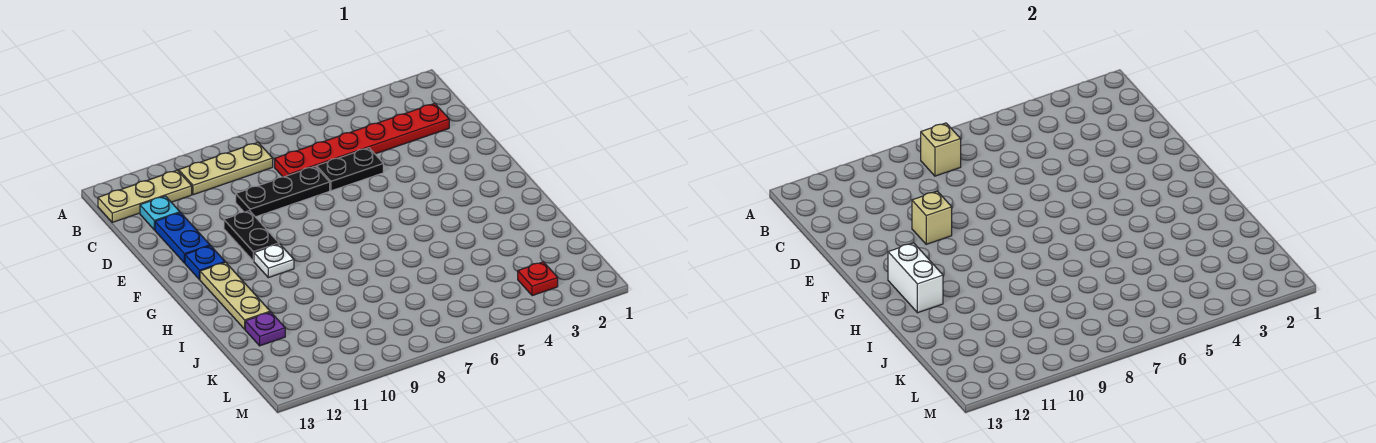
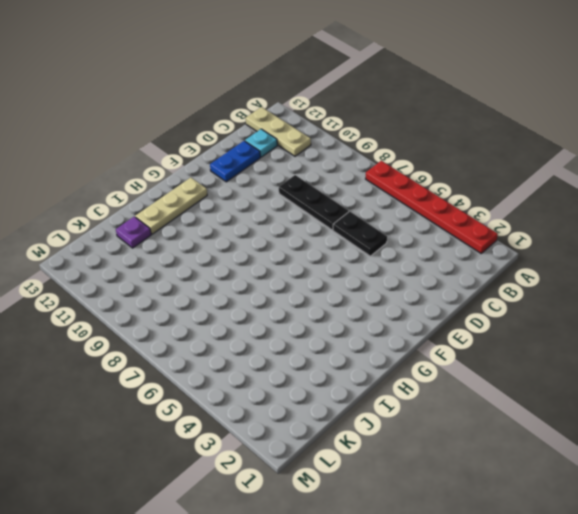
red 1x6 plate [366,161,498,253] -> red 1x6 plate moved to [275,103,449,177]
none -> tan 1x3 plate [179,143,273,195]
none -> black 1x2 plate [224,211,279,261]
none -> blue 1x1 plate [185,246,225,280]

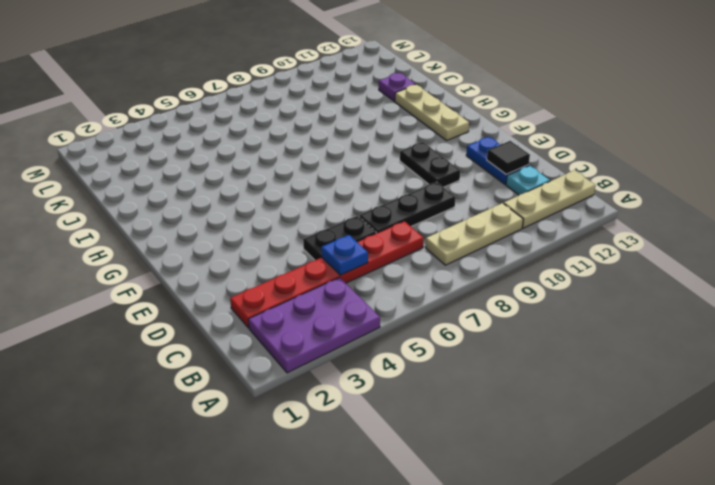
purple 2x3 plate [248,277,380,373] -> none
blue 1x1 plate [321,235,368,275] -> blue 1x1 plate moved to [185,246,225,280]
black 1x1 tile [487,141,530,174] -> none
none -> white 1x1 plate [254,244,294,278]
none -> red 1x1 plate [518,262,558,296]
none -> tan 1x1 brick [921,123,961,176]

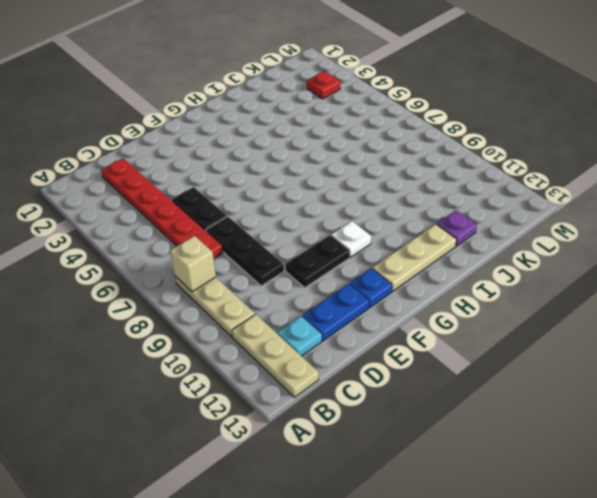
none -> tan 1x1 brick [912,191,952,244]
none -> white 1x2 brick [888,243,943,313]

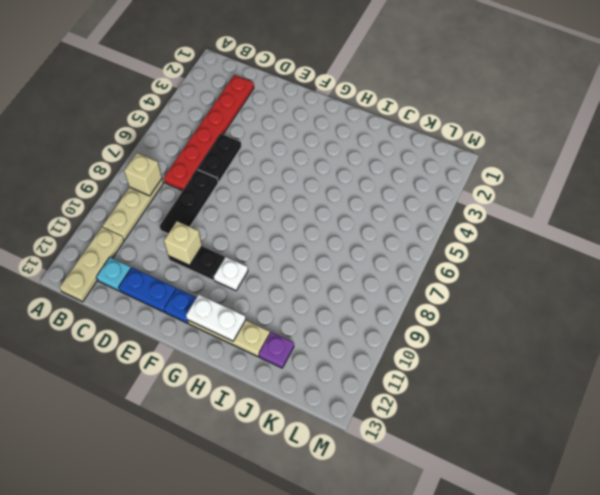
white 1x2 plate [186,295,246,341] -> white 1x2 brick [888,243,943,313]
none -> red 1x1 plate [518,262,558,296]

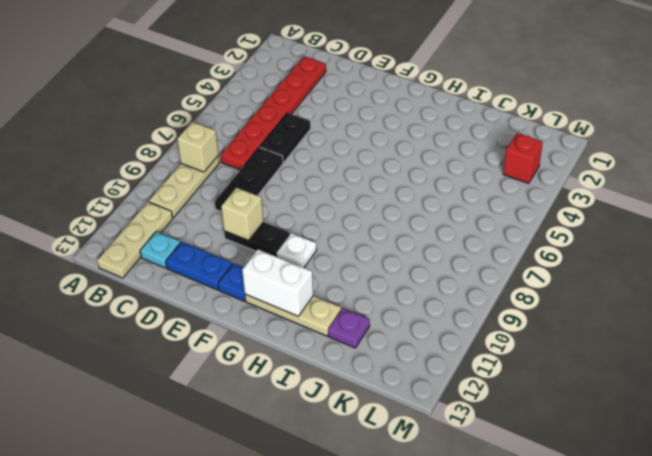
red 1x1 brick [503,133,543,183] -> red 1x1 plate [518,262,558,296]

